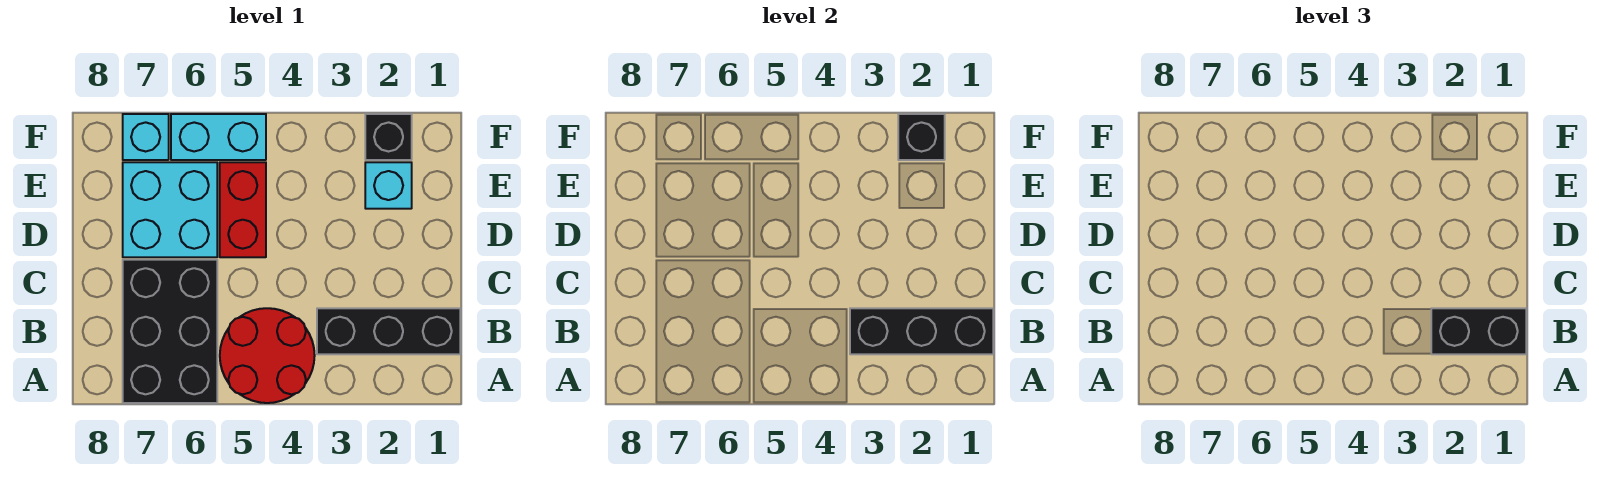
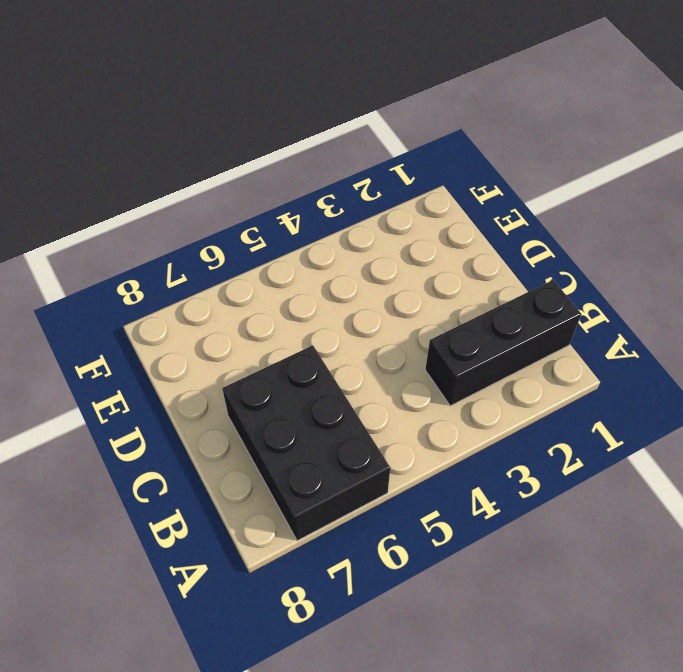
none -> red 2x2 round brick [220,308,315,403]
none -> red 1x2 brick [220,162,266,257]
none -> cyan 2x2 brick [123,162,217,257]

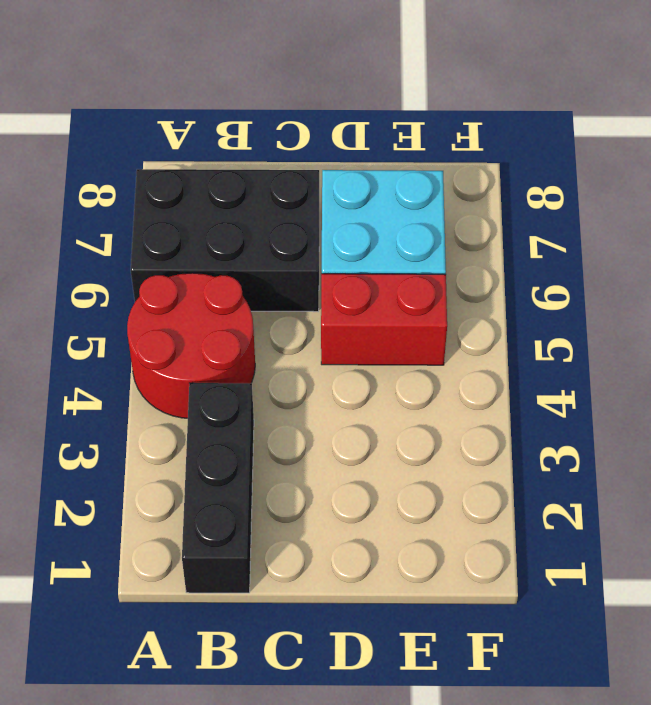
none -> cyan 1x1 brick [365,162,412,209]
none -> black 1x1 brick [365,114,412,160]
none -> cyan 1x2 brick [171,114,266,160]

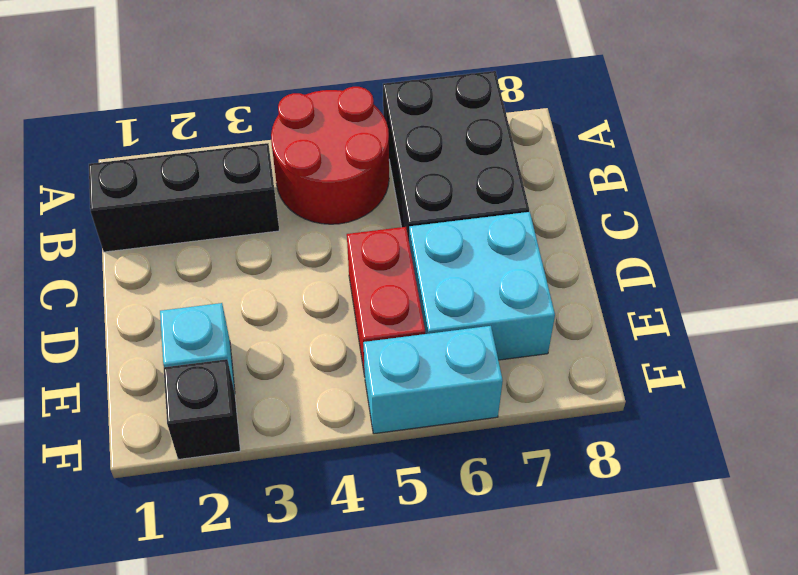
none -> cyan 1x1 brick [123,114,169,160]
none -> black 1x3 brick [850,308,993,354]
none -> black 1x1 brick [898,114,945,160]

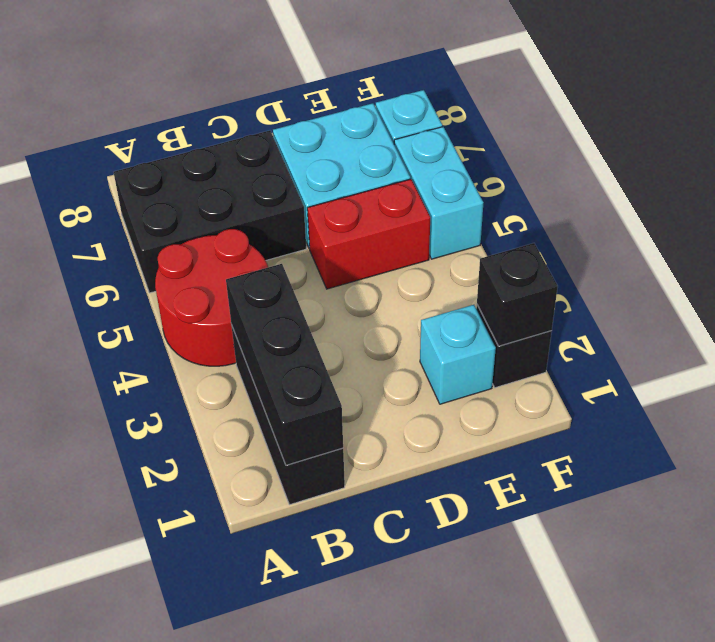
none -> black 1x2 brick [1431,308,1526,354]

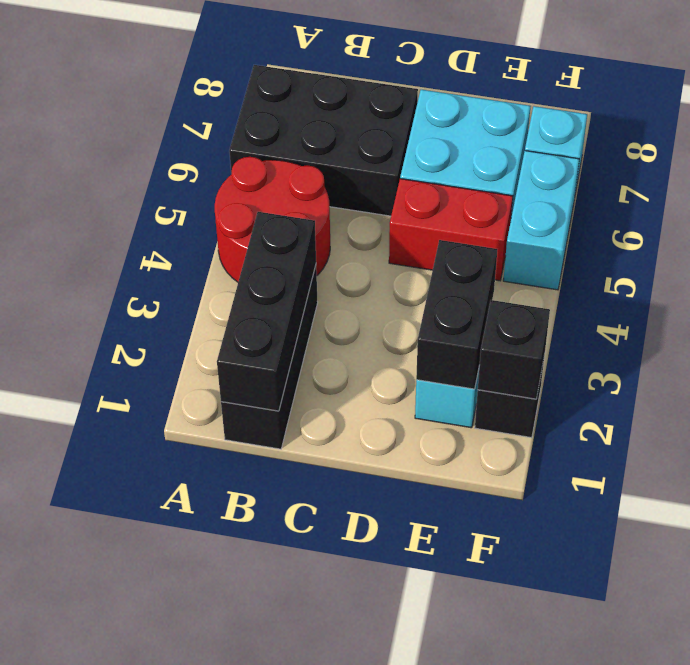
black 1x2 brick [416,240,497,389] -> black 1x2 brick moved to [1431,308,1526,354]

